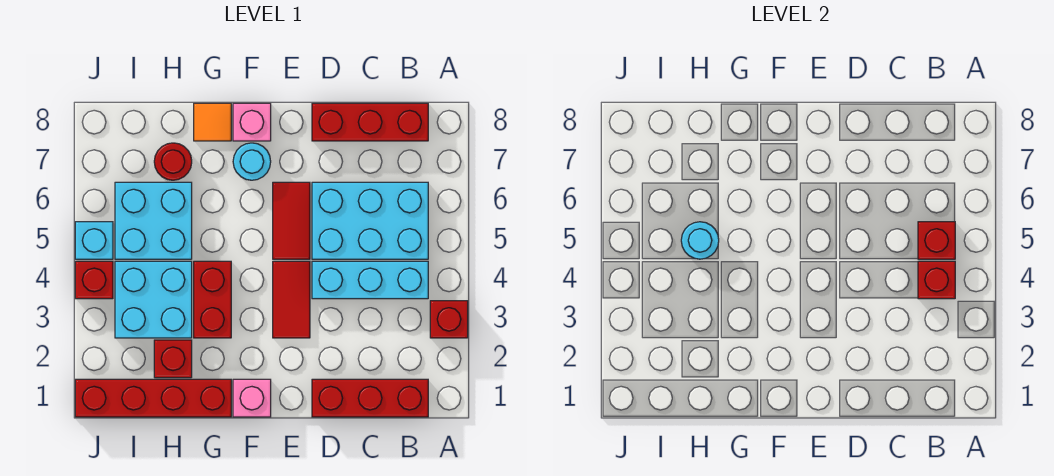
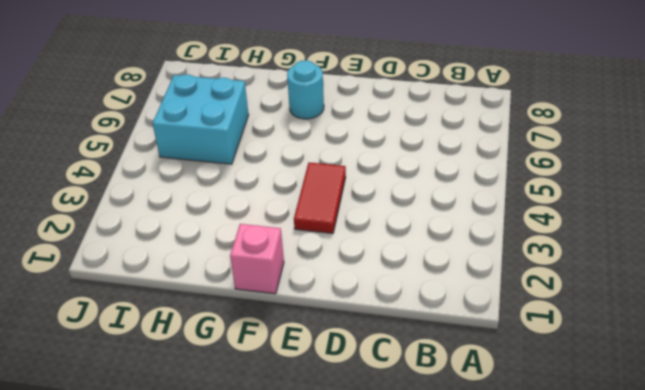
none -> red 1x1 brick [430,301,468,338]
none -> red 1x3 brick [312,379,428,417]
none -> cyan 1x3 brick [312,261,428,299]

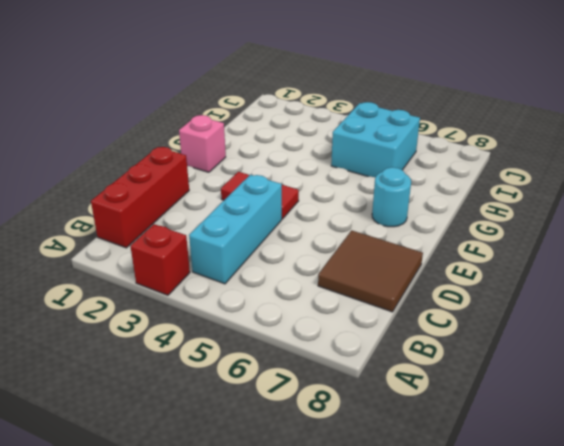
brown 2x2 tile [318,230,423,312] -> red 1x3 brick [312,103,428,141]
none -> cyan 2x3 brick [312,182,428,259]
none -> red 1x2 tile [273,182,310,259]
none -> pink 1x1 brick [233,103,271,141]

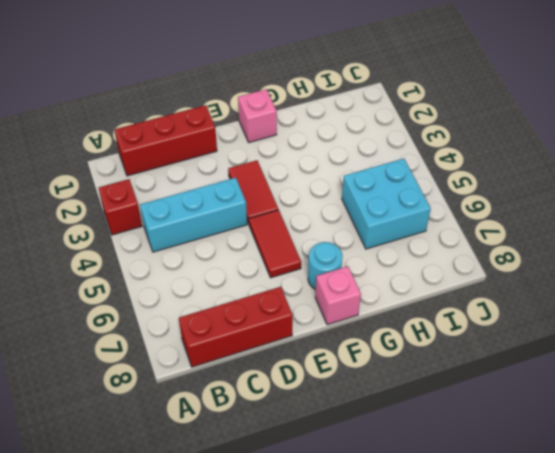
none -> cyan 2x3 brick [312,182,428,259]
none -> red 1x4 brick [75,379,231,417]
none -> red 1x2 brick [194,261,231,338]

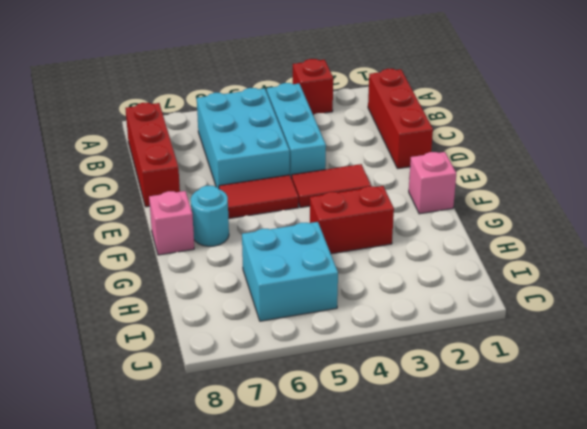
none -> red 1x4 brick [75,379,231,417]
none -> orange 1x1 tile [194,103,231,141]
none -> red 1x1 brick [154,340,192,378]

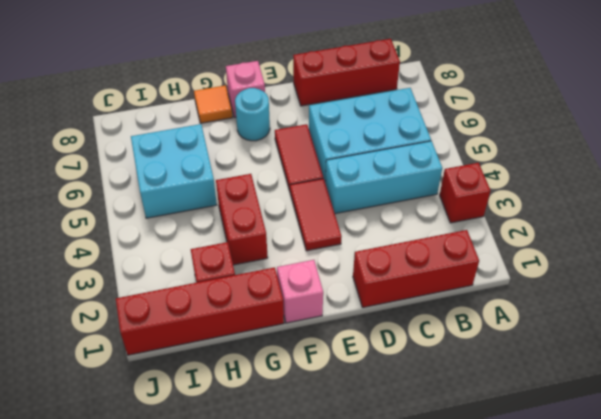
none -> cyan 2x2 brick [115,261,192,338]
none -> red 1x1 round brick [154,143,192,180]
none -> red 1x1 brick [75,261,113,299]

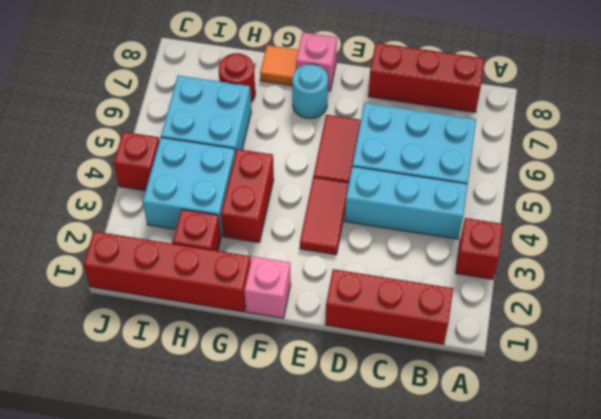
none -> cyan 1x1 brick [75,222,113,259]
none -> red 1x1 brick [918,261,955,299]
none -> red 1x1 brick [918,222,955,259]

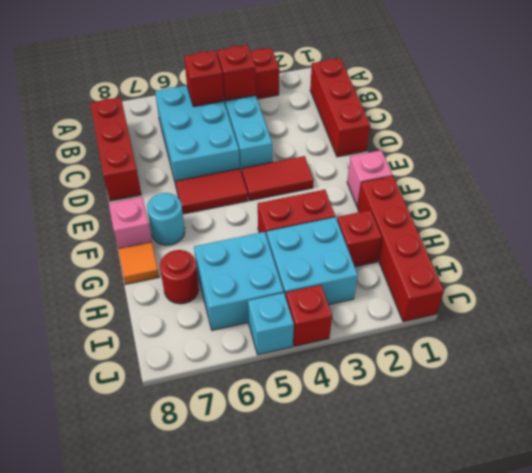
none -> cyan 1x1 round brick [681,222,719,259]

